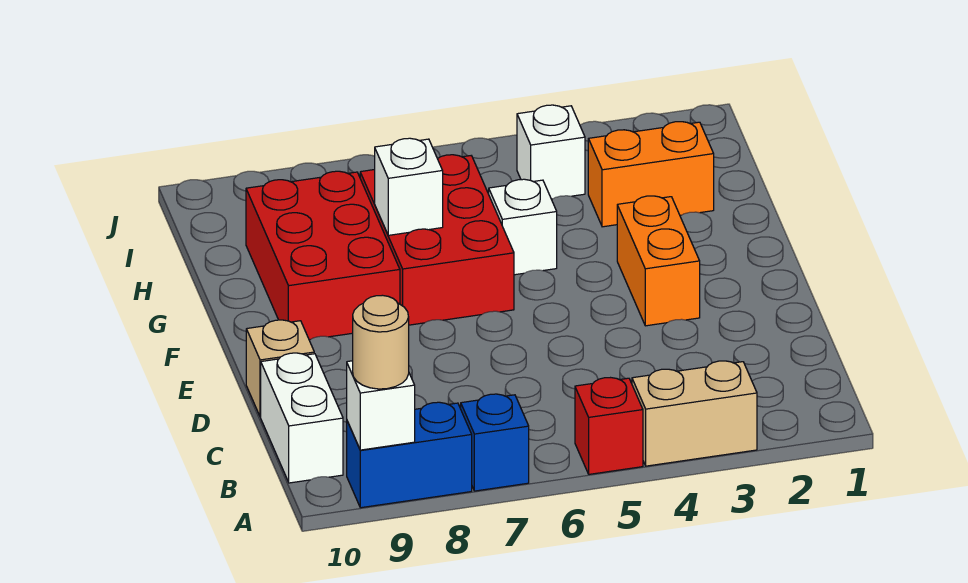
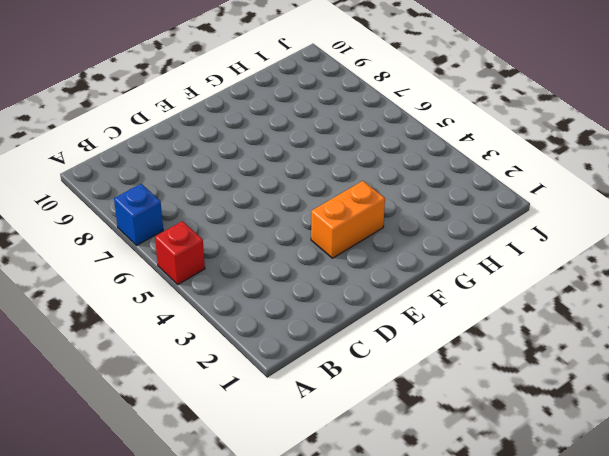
none -> tan 1x2 brick [632,361,757,466]
none -> blue 1x2 brick [347,402,472,508]
none -> white 1x2 brick [261,353,343,483]

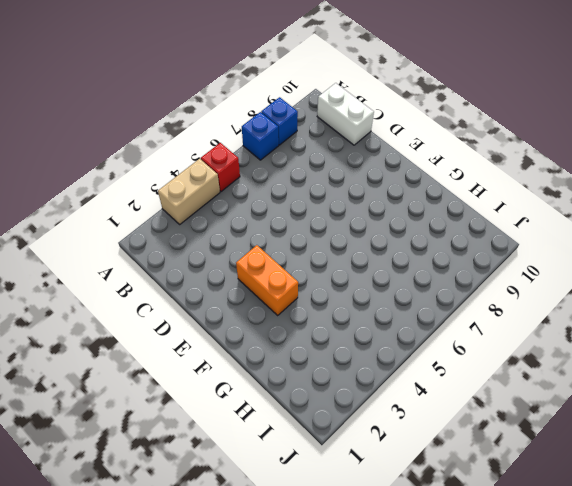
blue 1x1 brick [261,97,298,145] -> blue 1x2 brick [347,402,472,508]
none -> tan 1x1 brick [246,320,314,417]
none -> red 2x3 brick [360,155,514,325]
none -> red 2x3 brick [246,171,400,340]

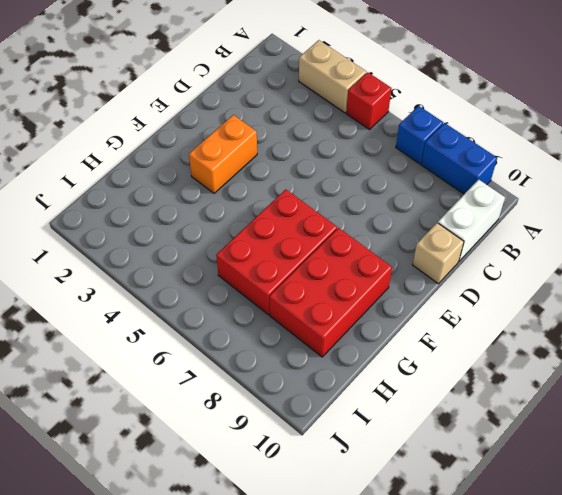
none -> white 1x1 brick [489,179,557,275]
none -> orange 1x2 brick [588,122,714,227]
none -> white 1x1 brick [517,105,585,199]

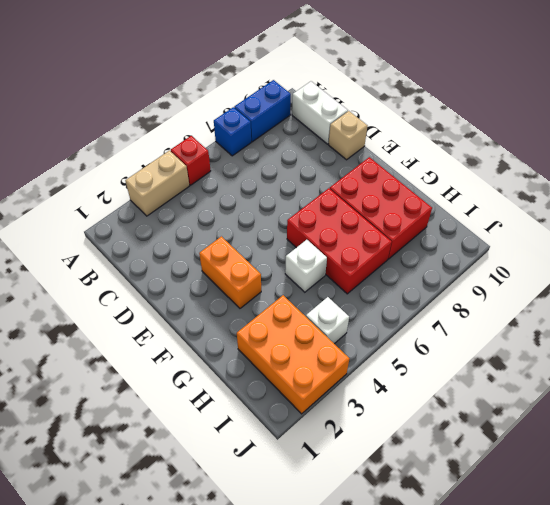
orange 2x3 brick [237,295,349,414] -> orange 1x2 brick [588,122,714,227]
none -> white 1x1 brick [347,361,415,450]
none -> white 1x1 brick [375,138,443,235]
none -> tan 1x1 round brick [353,295,409,389]

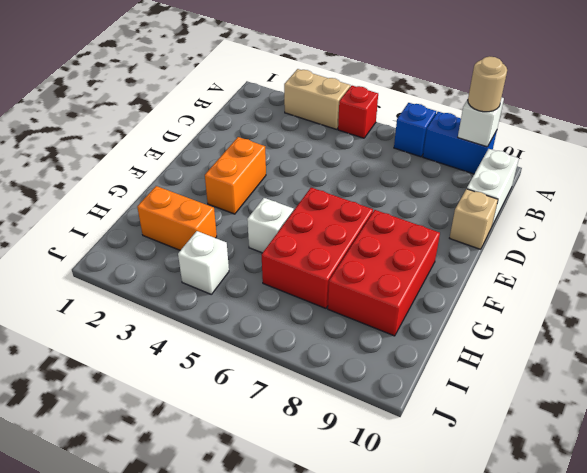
none -> white 1x1 brick [375,138,443,235]

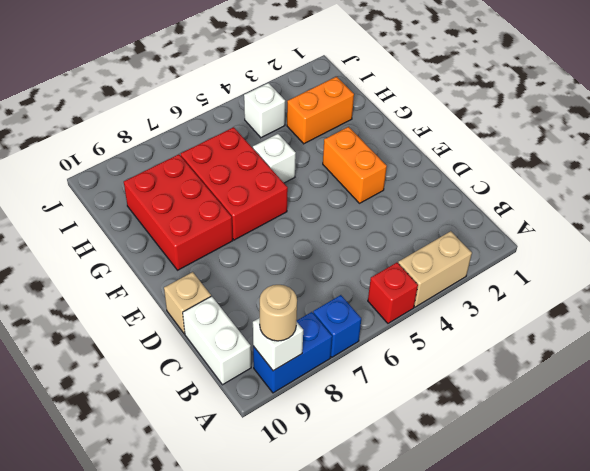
none -> white 1x1 brick [375,138,443,235]

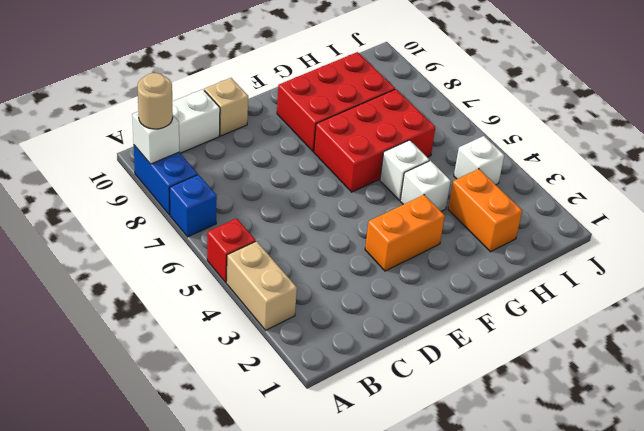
white 1x1 brick [400,161,451,211] -> white 1x1 brick moved to [375,138,443,235]

